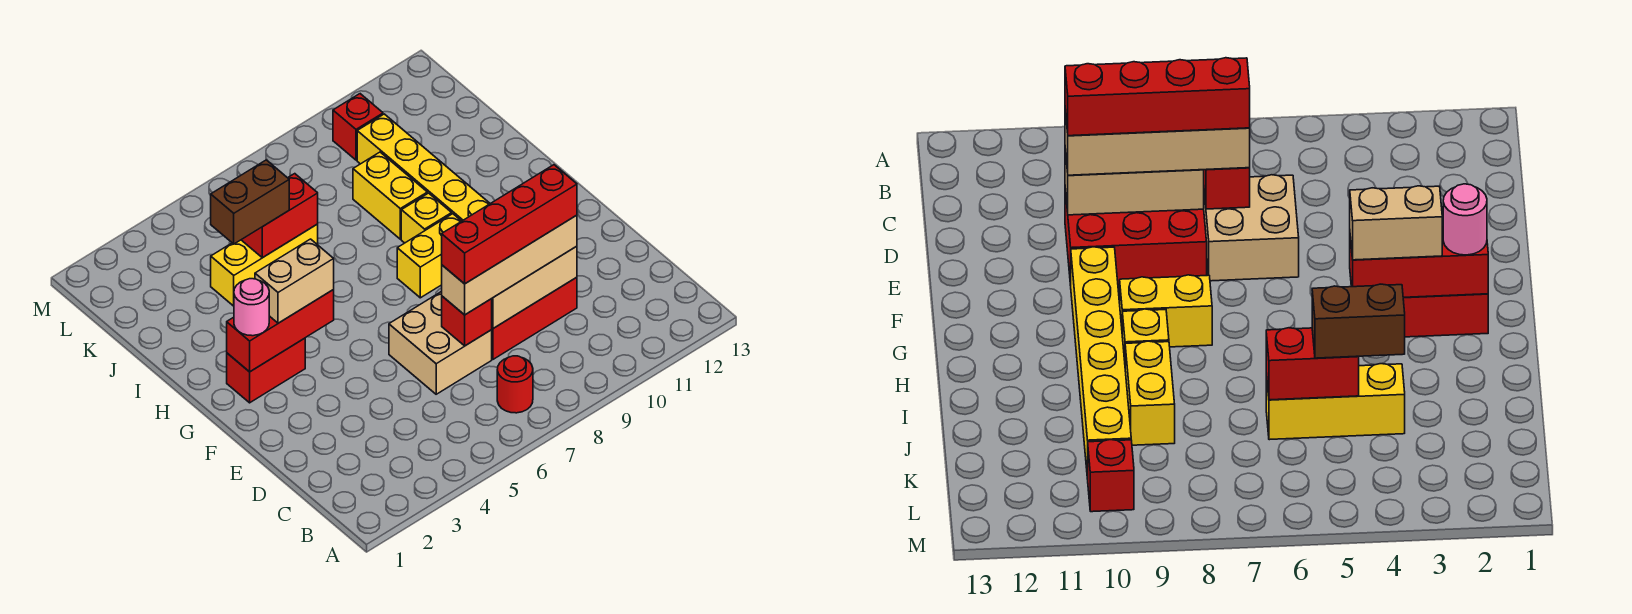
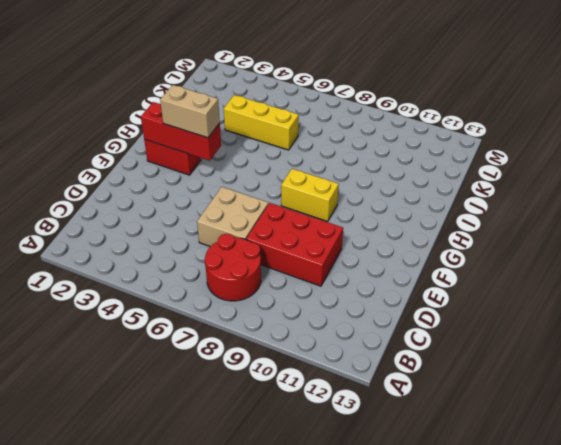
red 2x2 round brick [205,234,261,301] -> red 1x1 round brick [497,356,533,413]
none -> yellow 1x6 brick [357,114,490,221]
none -> yellow 1x1 brick [401,193,452,243]
none -> yellow 1x2 brick [353,152,427,239]

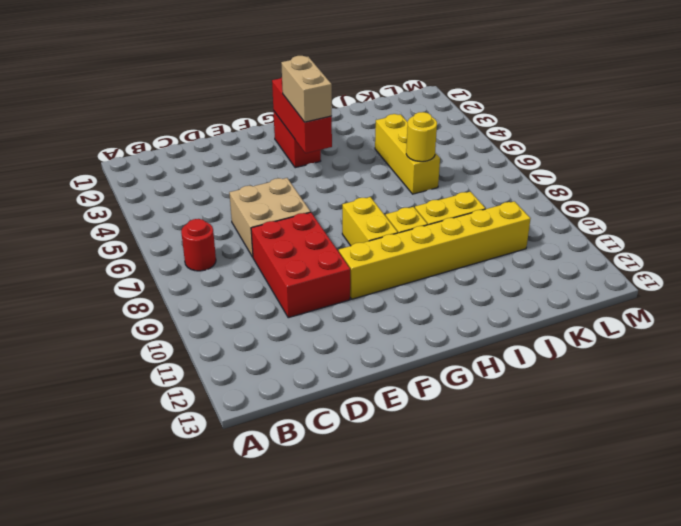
yellow 1x1 round brick [406,112,437,162] -> red 1x2 brick [242,174,318,258]
none -> red 1x1 brick [333,94,383,160]
none -> red 1x1 brick [442,296,492,346]
none -> tan 1x3 brick [492,246,577,328]

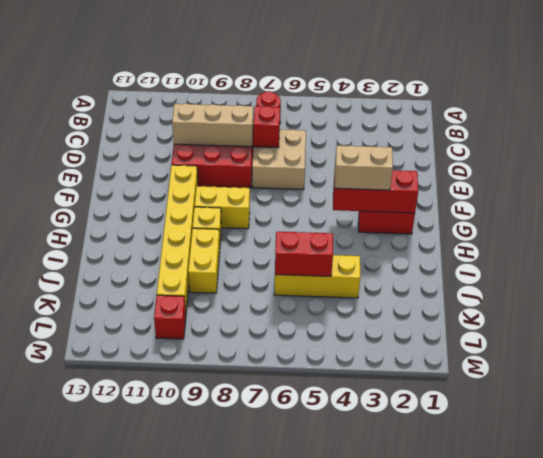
none -> tan 1x4 brick [442,215,577,315]
none -> pink 1x1 round brick [234,279,269,336]
none -> brown 1x2 brick [211,160,289,244]

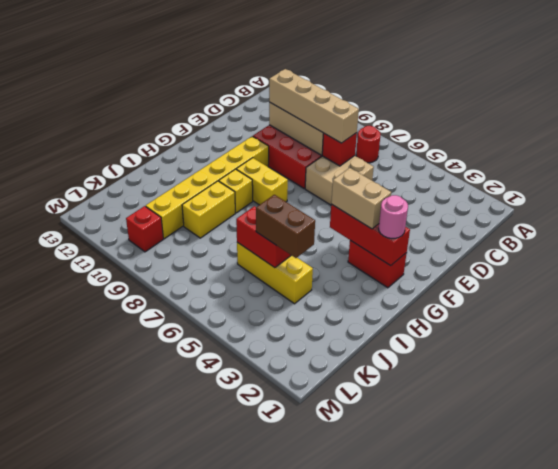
none -> red 1x4 brick [442,165,577,284]

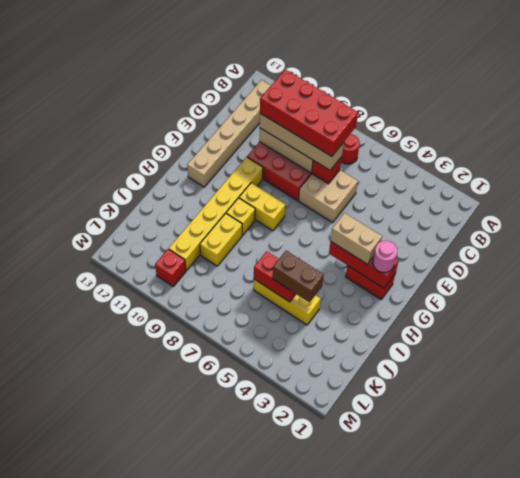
tan 1x6 brick [187,80,271,187] -> none
red 2x4 brick [260,69,358,156] -> red 1x4 brick [442,165,577,284]

